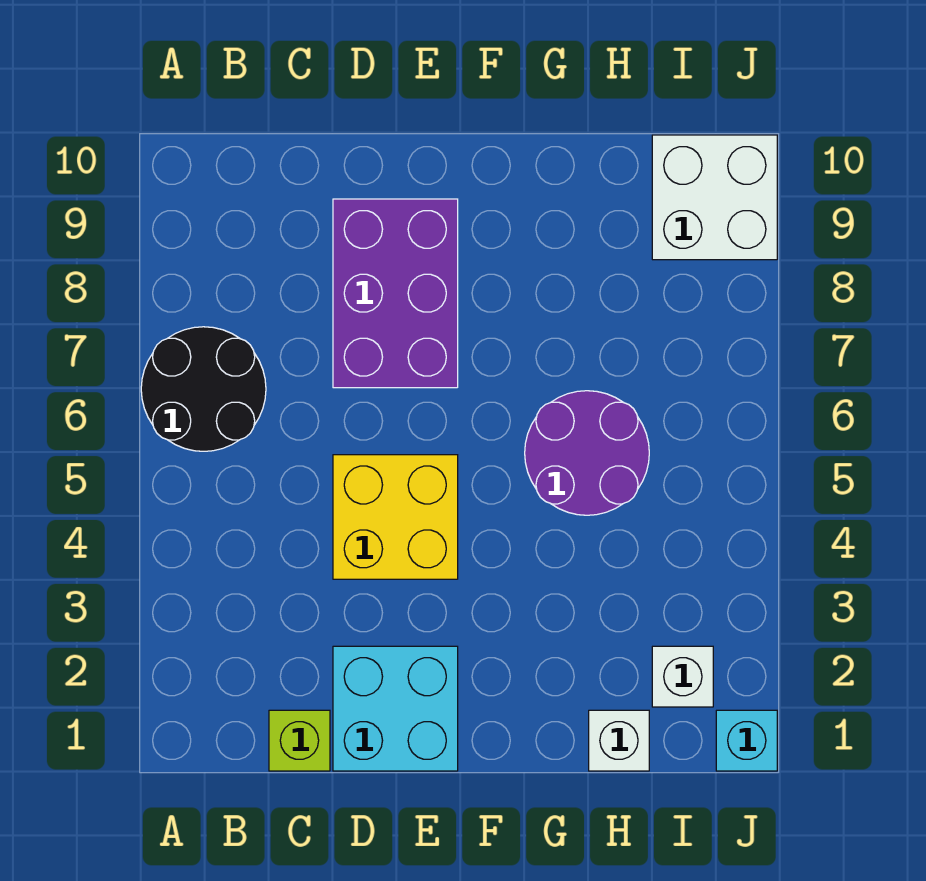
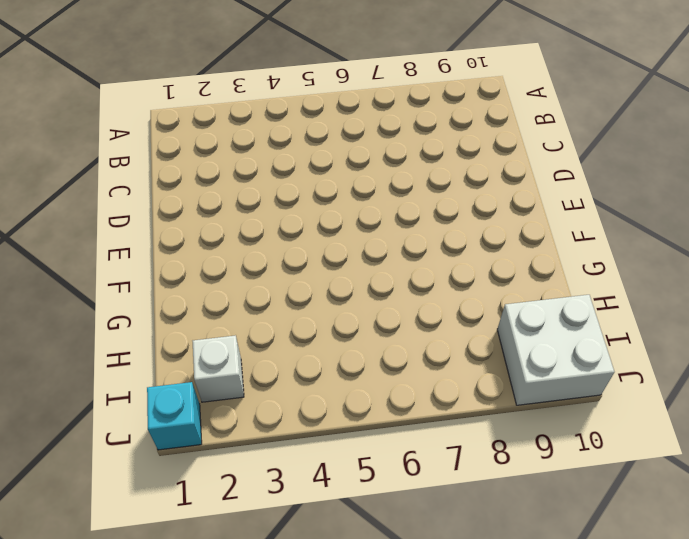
none -> black 2x2 round brick [141,327,266,451]
none -> lime 1x1 brick [269,710,330,771]

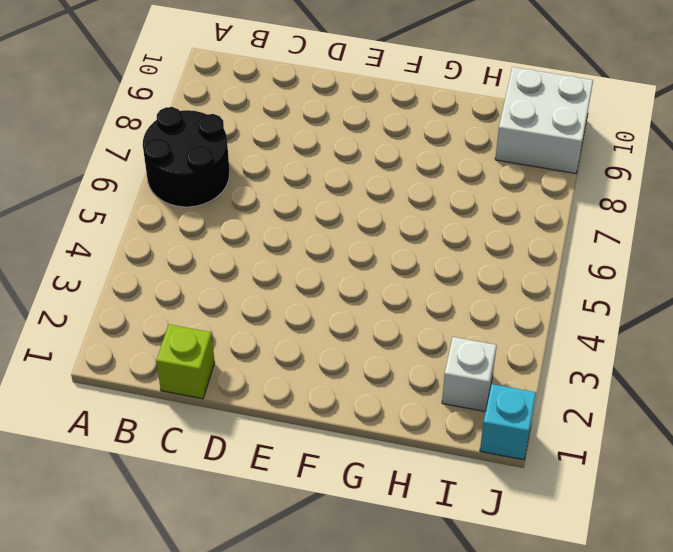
none -> cyan 2x2 brick [333,646,458,771]
none -> yellow 2x2 brick [333,455,458,579]

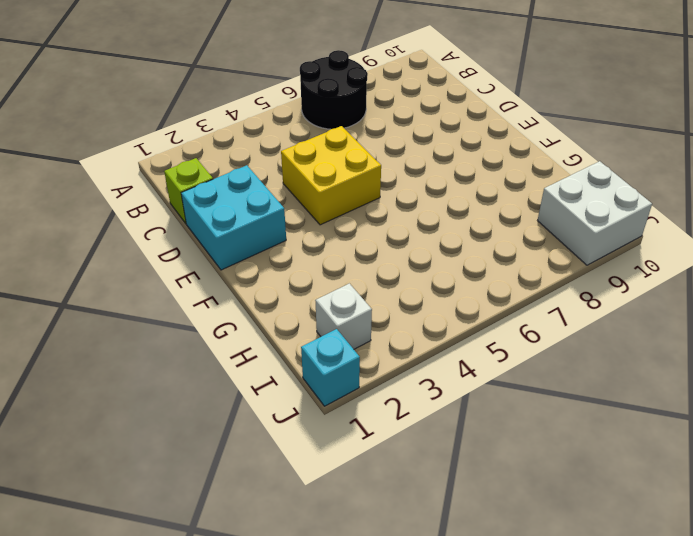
none -> purple 2x3 brick [333,199,458,388]
none -> purple 2x2 round brick [525,391,649,515]

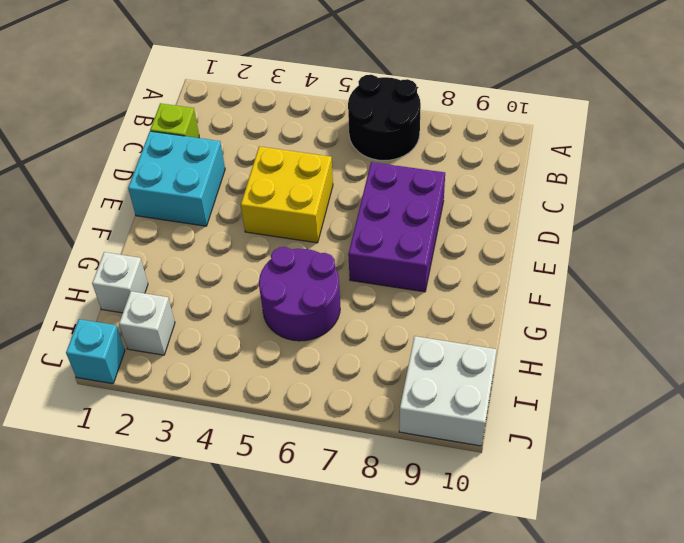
purple 2x3 brick [348,162,445,292] -> purple 2x3 brick turned to [333,199,458,388]

